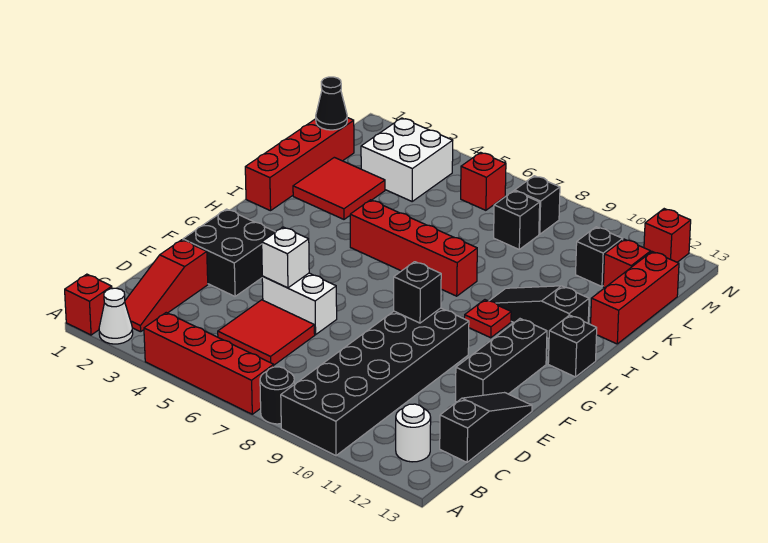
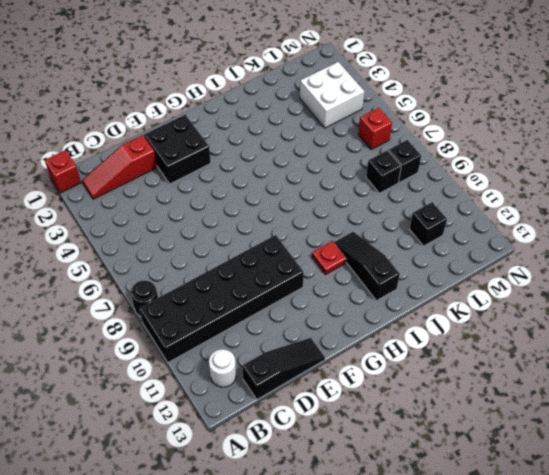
none -> white 1x1 cone [99,288,133,344]
none -> red 1x4 brick [144,313,274,414]
none -> red 2x2 tile [218,300,315,365]

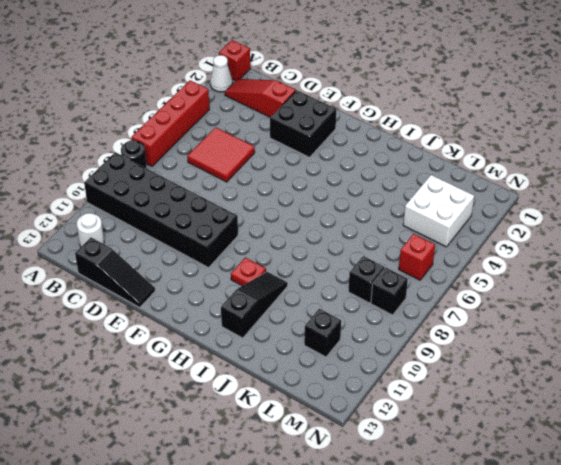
none -> white 1x2 brick [262,273,337,335]
none -> black 1x3 brick [455,319,547,402]
none -> black 1x1 brick [548,315,597,377]

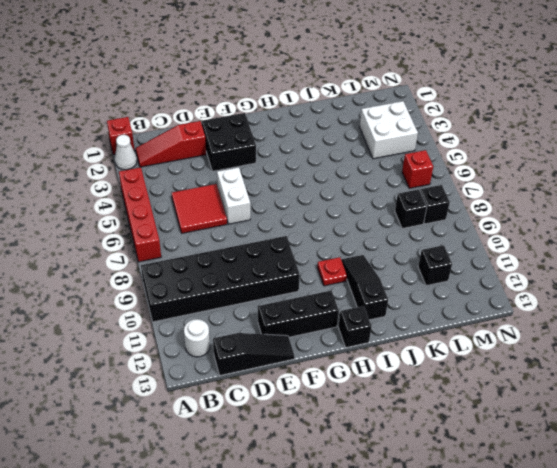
none -> black 1x1 round brick [260,367,294,424]
none -> red 1x4 brick [245,118,354,211]
none -> red 1x4 brick [350,200,477,296]

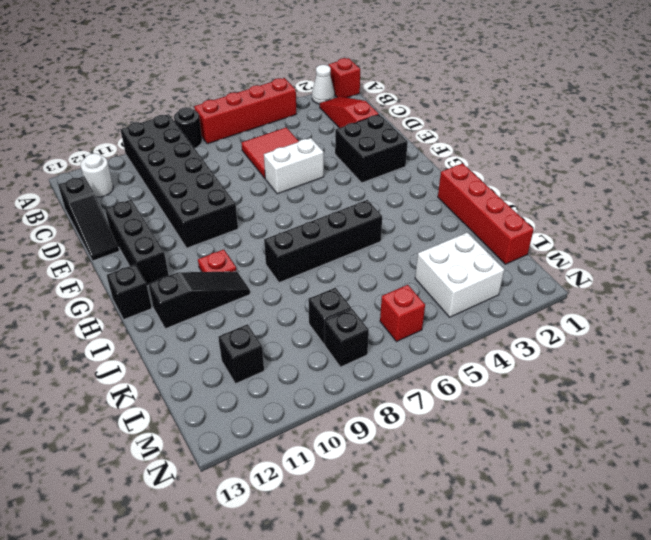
black 1x4 brick [264,200,382,283] -> red 1x4 brick [350,200,477,296]
none -> red 2x2 tile [293,157,385,219]
none -> red 1x3 brick [591,252,679,344]
none -> red 1x1 brick [603,239,651,288]

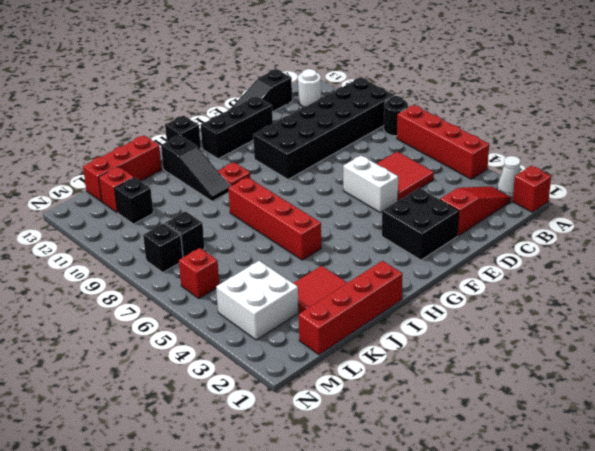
none -> red 1x1 brick [644,209,691,262]
none -> white 1x1 brick [262,227,309,288]
none -> black 1x1 brick [394,262,441,323]

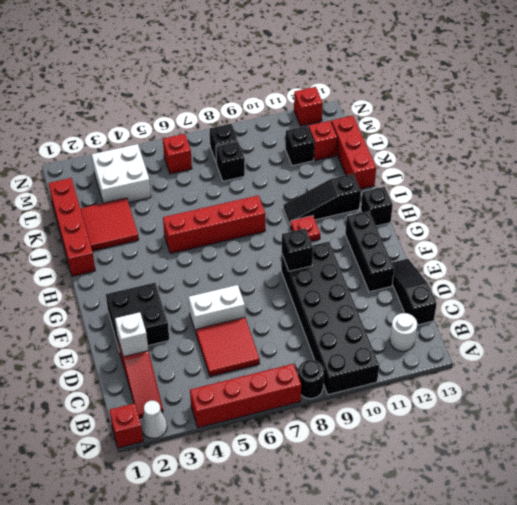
white 1x1 brick [115,312,148,357] -> white 1x1 brick moved to [262,227,309,288]
none -> black 1x1 cone [316,77,347,130]

